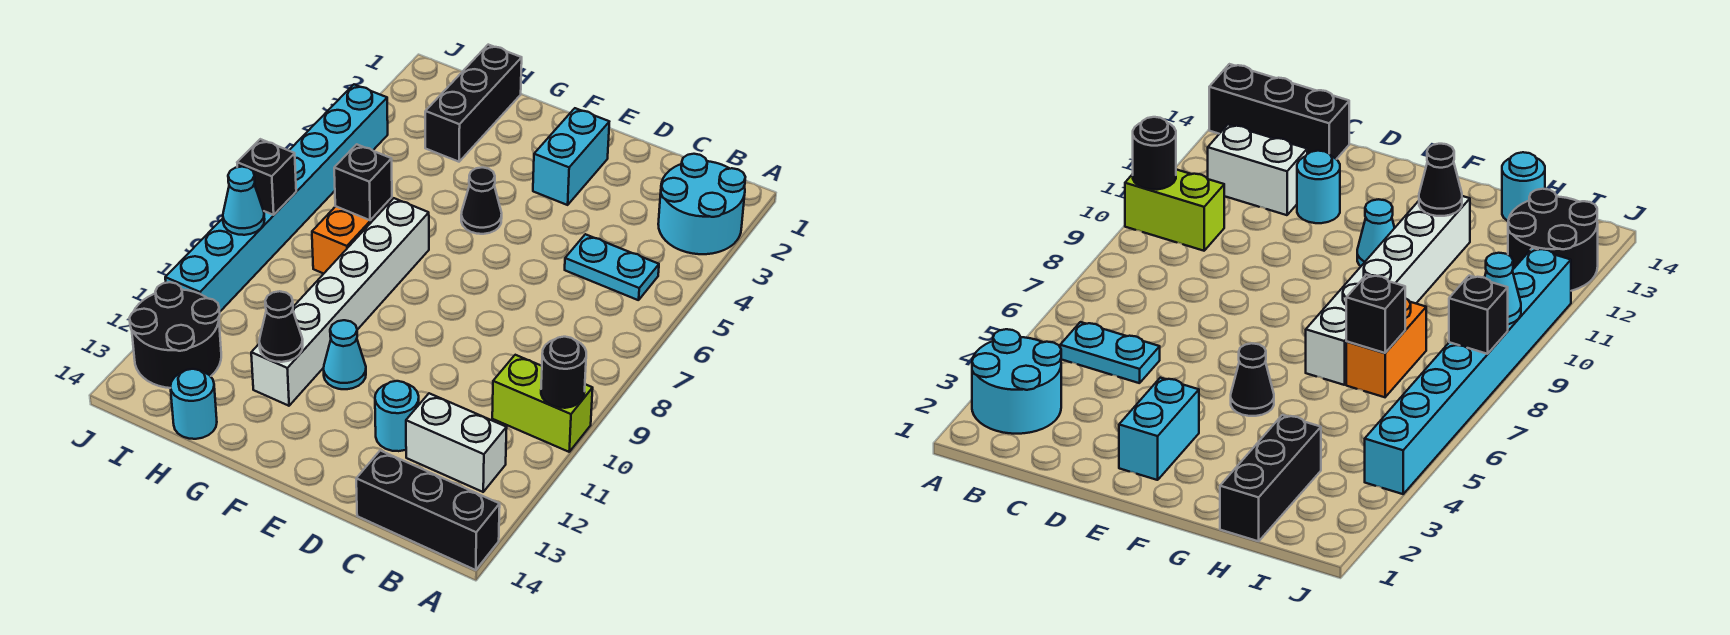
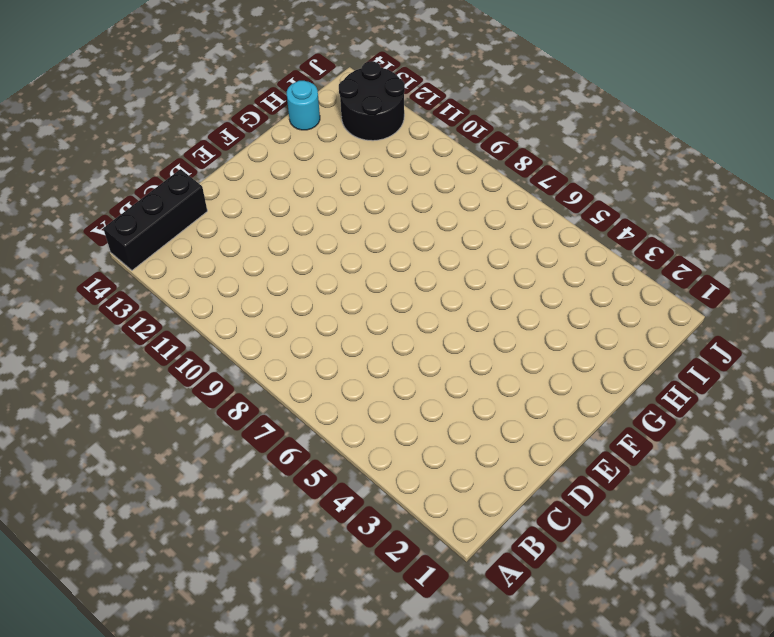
none -> cyan 2x2 round brick [658,154,745,254]
none -> lime 1x2 brick [492,355,593,452]
none -> cyan 1x2 plate [565,234,659,300]

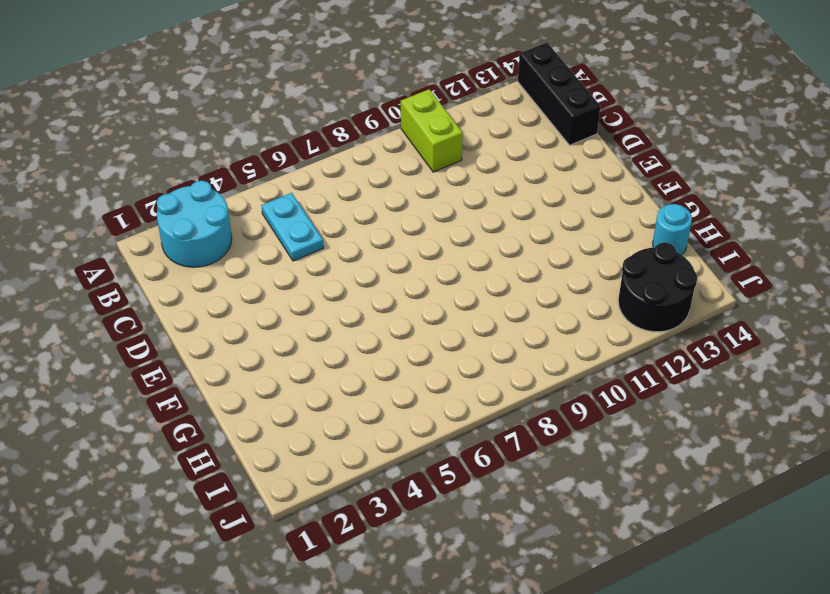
none -> white 1x2 brick [406,393,507,492]
none -> cyan 1x1 round brick [375,381,419,451]
none -> cyan 1x2 brick [533,108,609,205]

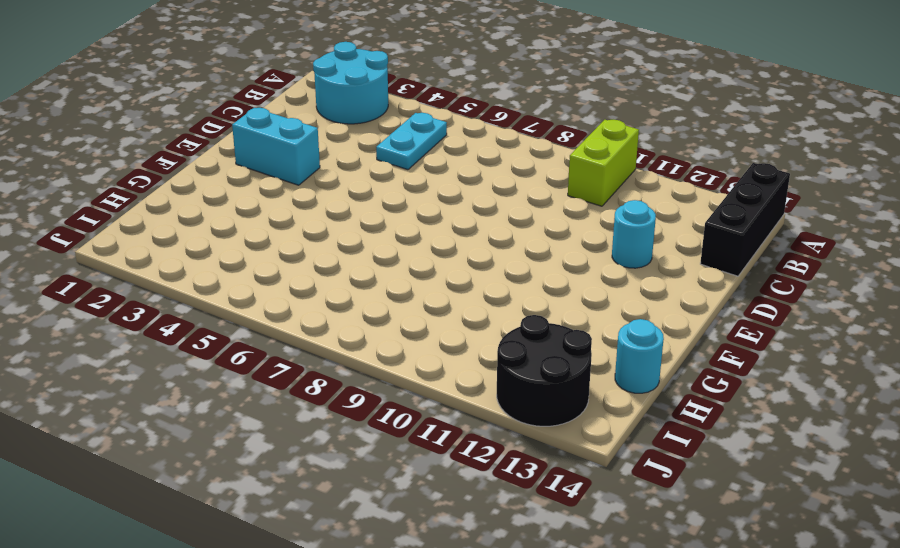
none -> white 1x2 brick [406,393,507,492]
none -> black 1x1 cone [461,167,502,234]
none -> cyan 1x1 cone [323,320,366,389]

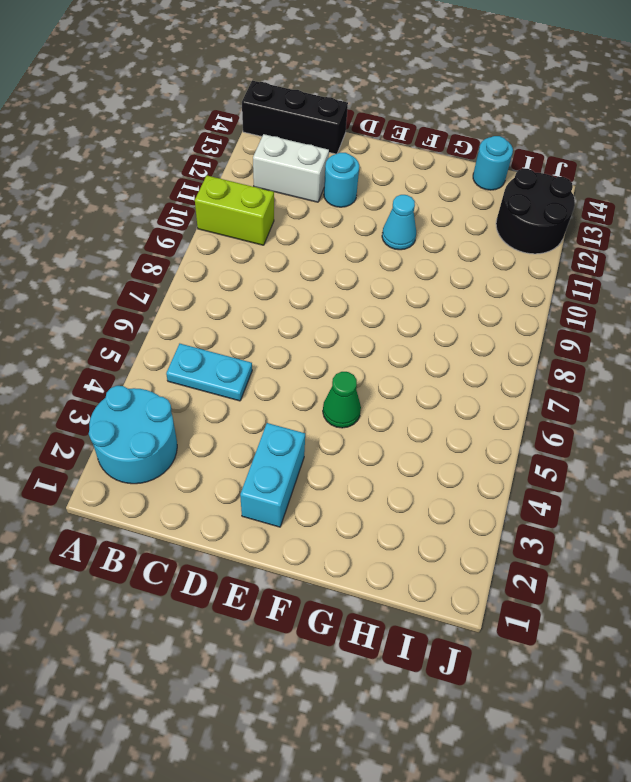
green 1x1 cone [323,372,361,428] -> black 1x1 cone [461,167,502,234]
none -> white 1x6 brick [251,198,429,406]
none -> black 1x3 brick [425,45,522,162]
none -> orange 1x2 brick [312,198,392,274]

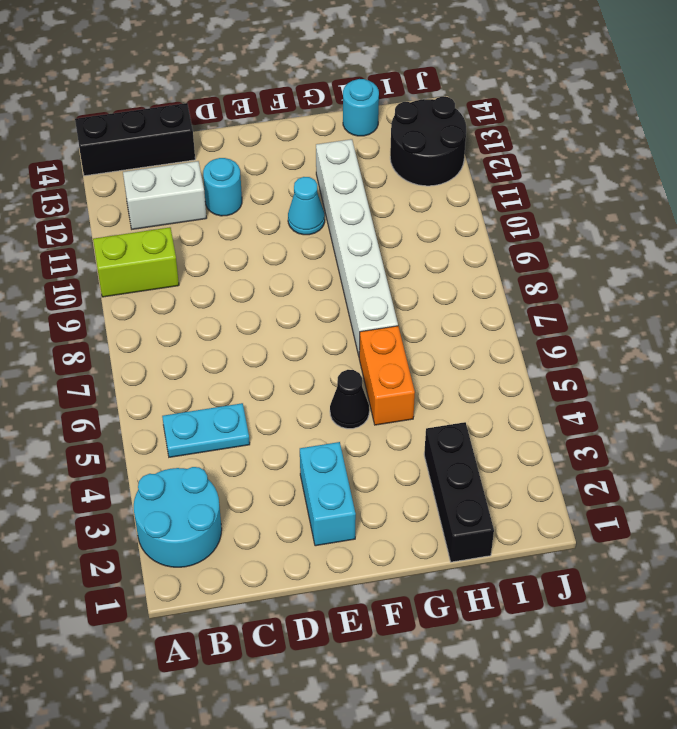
orange 1x2 brick [359,326,415,425] -> orange 1x2 brick moved to [312,198,392,274]
none -> cyan 1x8 brick [165,85,388,312]
none -> black 1x1 round brick [541,337,586,408]
none -> black 1x1 cone [259,291,303,362]

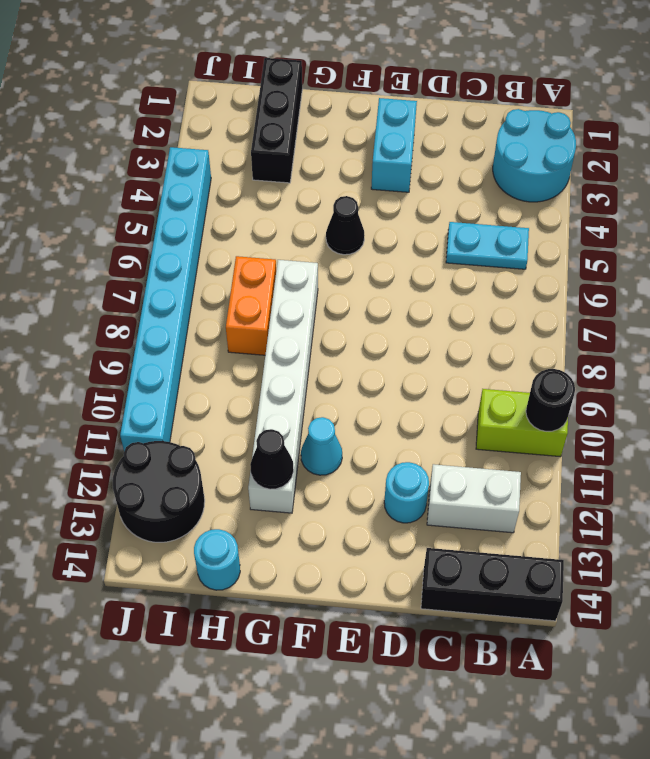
none -> black 1x1 brick [334,144,392,220]
none -> black 1x1 brick [237,139,296,215]
none -> cyan 1x1 cone [223,167,265,235]

